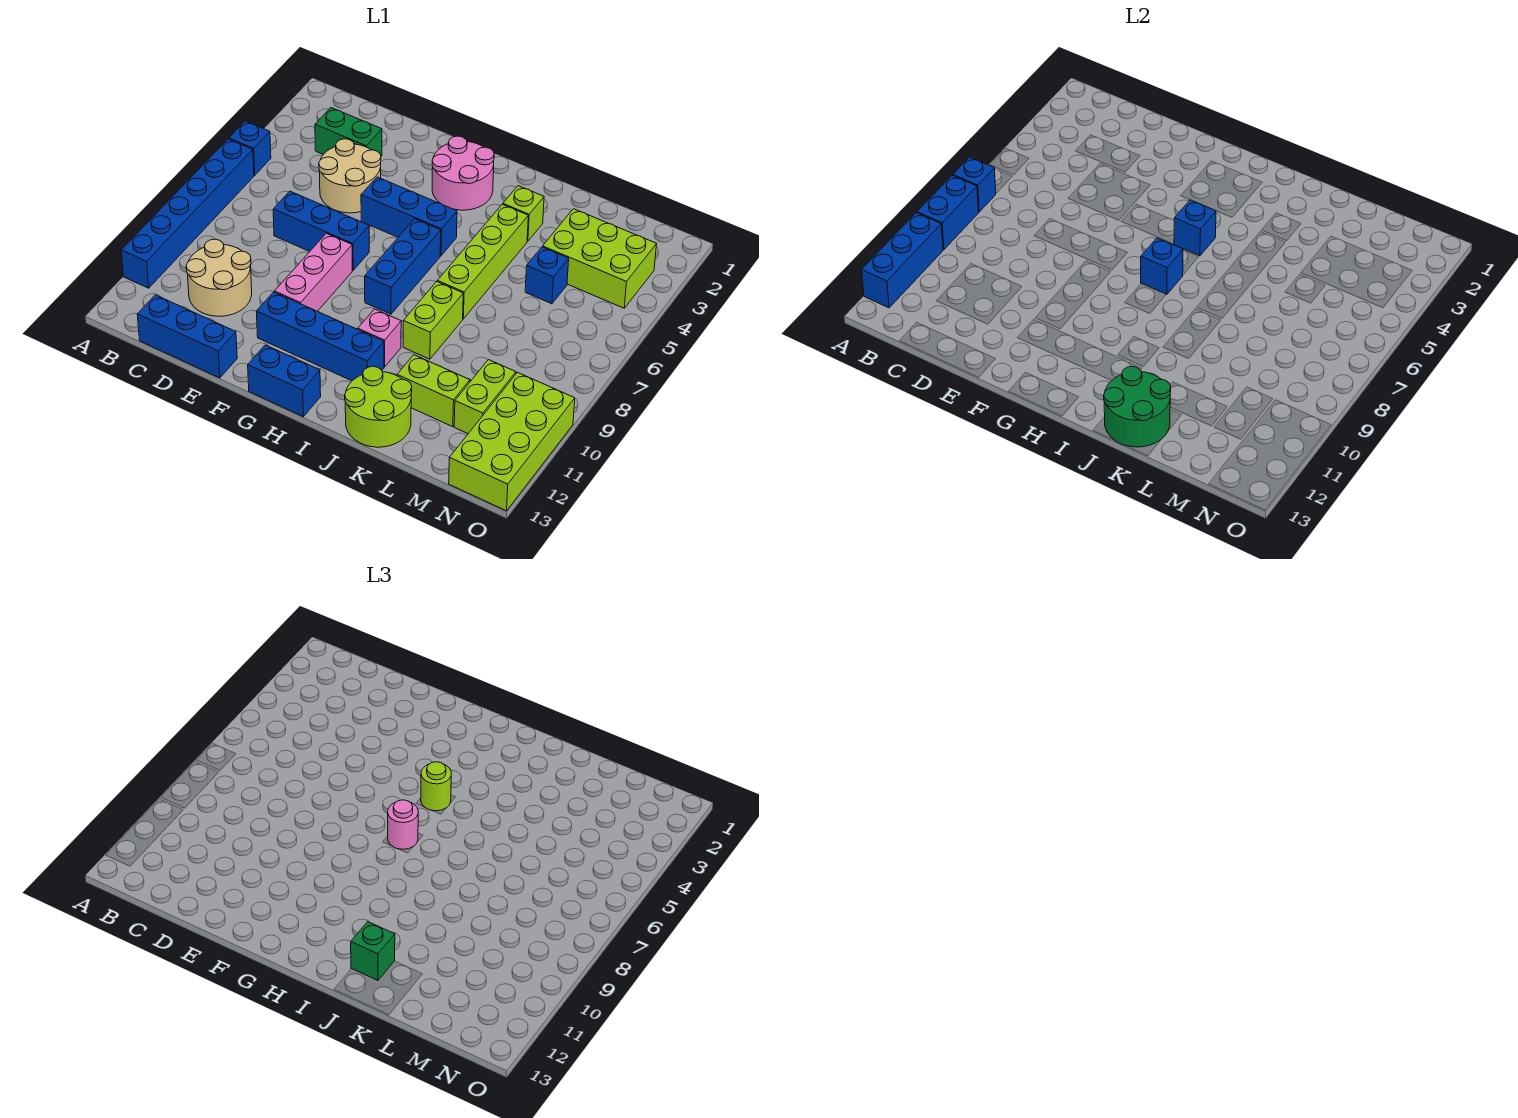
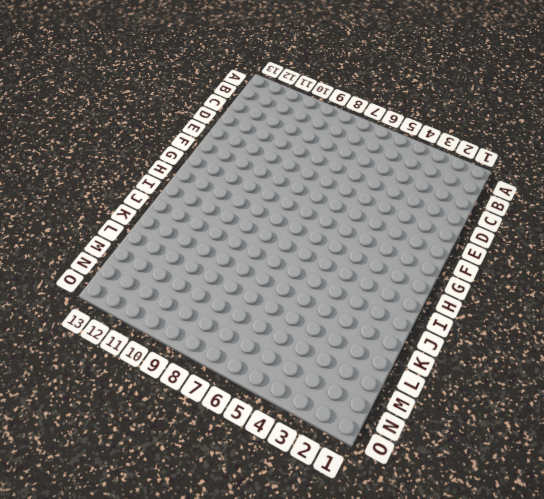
none -> blue 1x1 brick [229,121,271,175]
none -> blue 1x6 brick [121,139,254,288]
none -> green 1x2 brick [315,108,382,156]
none -> tan 2x2 round brick [186,239,252,316]

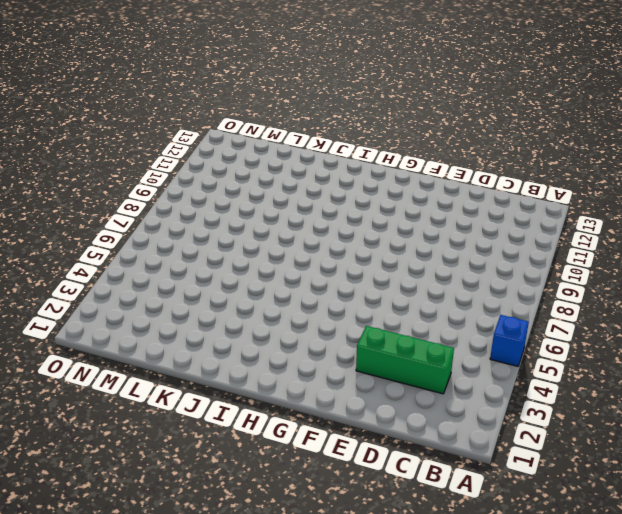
green 1x3 brick [356,326,454,394] -> green 1x2 brick [315,108,382,156]
none -> blue 1x6 brick [121,139,254,288]
none -> tan 2x2 round brick [186,239,252,316]
none -> blue 1x3 brick [137,295,237,378]
none -> tan 2x2 round brick [319,139,381,213]

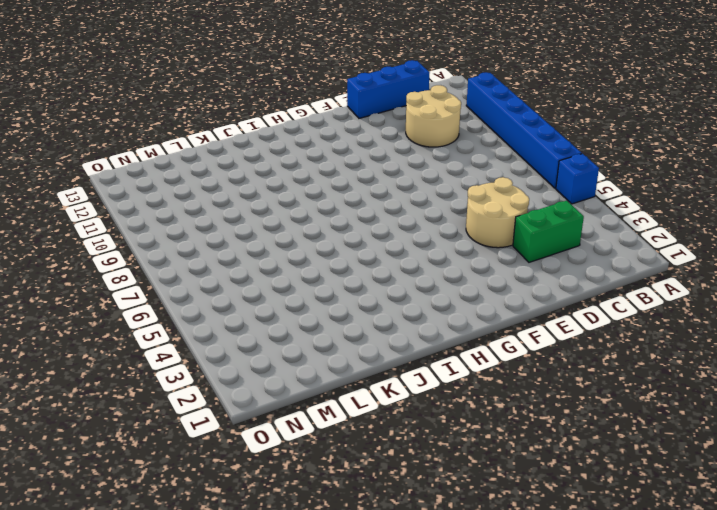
none -> blue 1x3 brick [273,191,369,270]
none -> blue 1x3 brick [361,177,457,256]
none -> pink 1x3 brick [274,233,352,311]
none -> blue 1x4 brick [256,292,384,381]

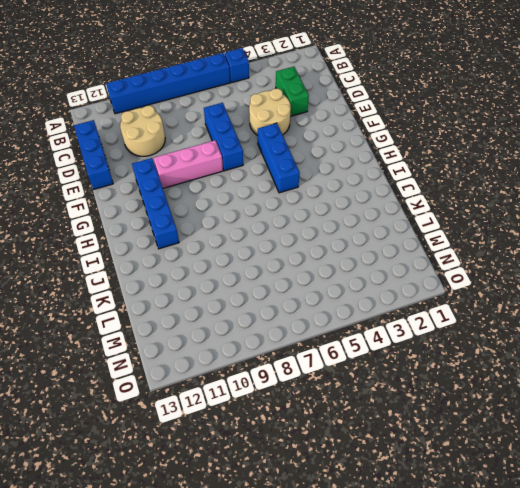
none -> pink 2x2 round brick [432,136,494,210]
none -> blue 1x2 brick [248,345,321,417]
none -> blue 1x3 brick [365,219,441,314]
none -> pink 1x1 brick [358,309,401,367]

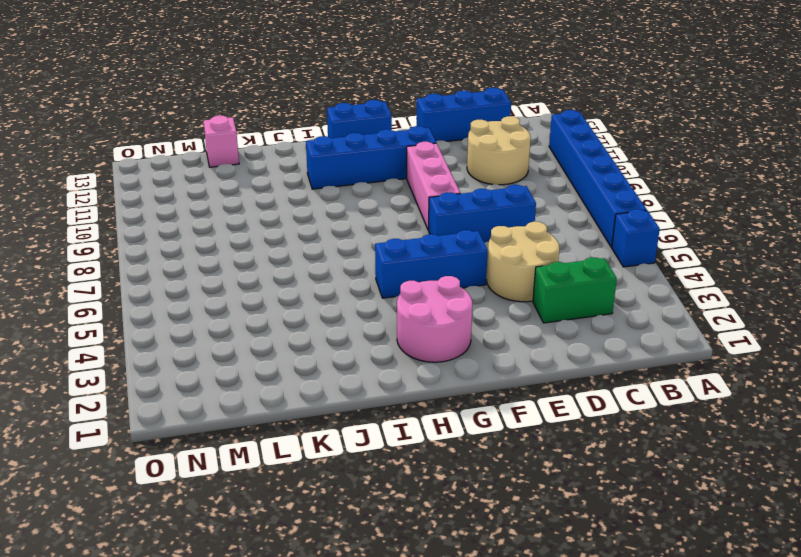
pink 1x1 brick [204,116,239,167] -> pink 1x1 brick moved to [358,309,401,367]
none -> blue 1x3 brick [365,219,441,314]
none -> lime 1x1 brick [503,186,544,241]
none -> lime 1x4 brick [437,204,528,319]
none -> lime 1x2 brick [403,282,463,359]

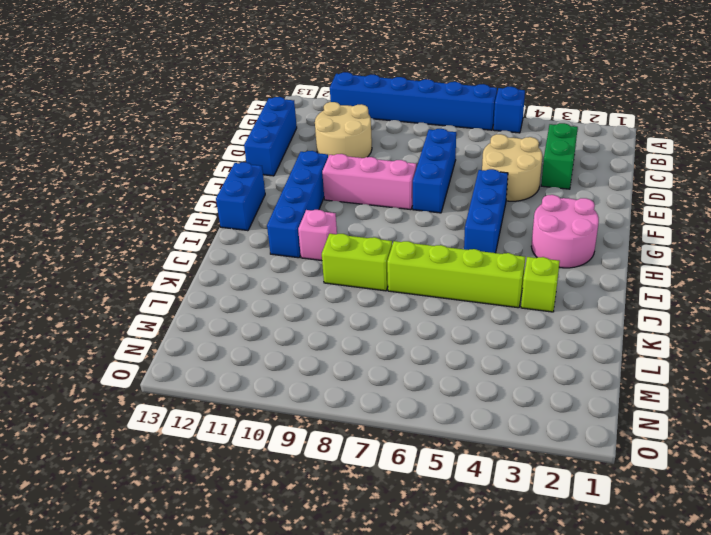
none -> blue 1x3 brick [365,219,441,314]
none -> lime 2x2 round brick [345,366,412,447]
none -> lime 1x2 brick [397,355,470,427]
none -> lime 2x3 brick [543,209,657,308]

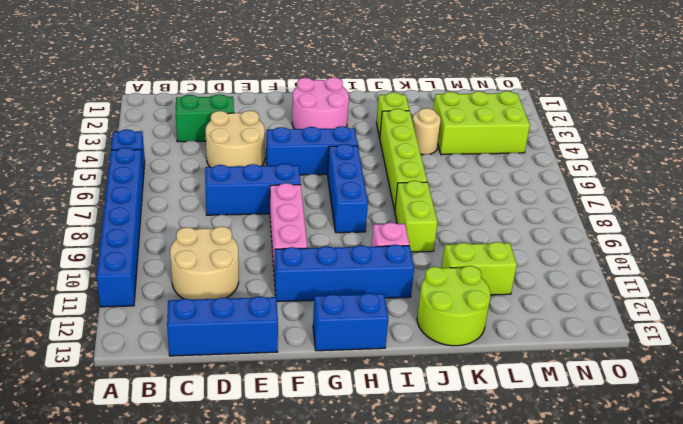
tan 1x1 round brick [413,108,441,155] -> none
none -> blue 1x1 brick [525,247,569,304]
none -> lime 1x2 brick [454,360,516,434]
none -> lime 2x4 brick [449,373,575,511]
none -> blue 1x1 brick [953,157,996,212]

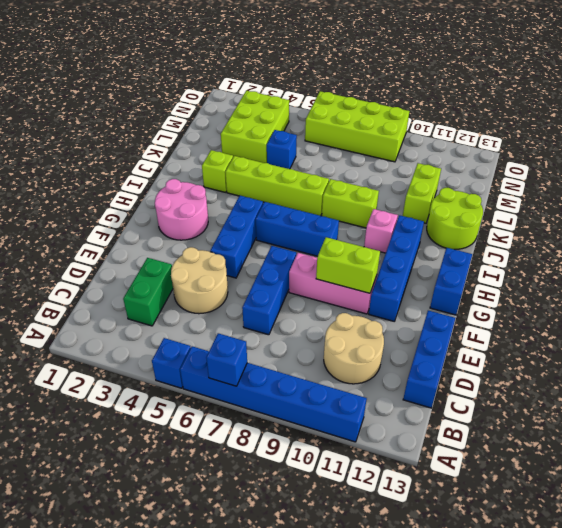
lime 1x2 brick [316,237,380,293] -> lime 1x2 brick moved to [454,360,516,434]
lime 2x4 brick [305,91,409,162] -> lime 2x4 brick moved to [449,373,575,511]
none -> blue 1x2 brick [917,175,978,250]
none -> blue 1x3 brick [862,213,943,308]
none -> blue 1x1 brick [1174,200,1216,256]
none -> blue 1x1 brick [1141,238,1183,295]

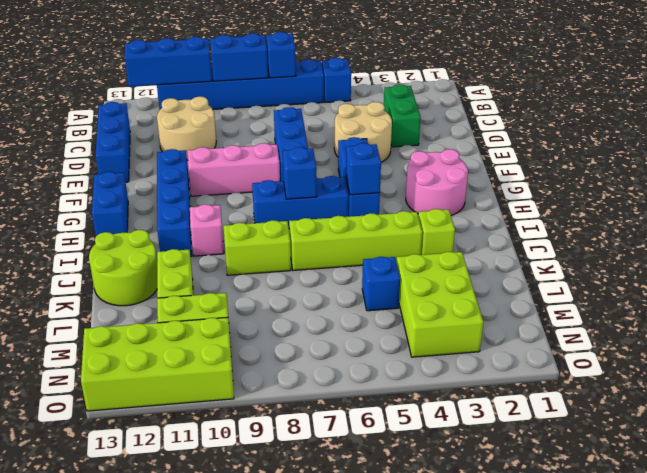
none -> green 2x2 round brick [1104,366,1171,447]
none -> lime 1x1 round brick [421,762,451,811]
none -> pink 1x1 round brick [388,800,418,849]
none -> green 1x1 brick [351,922,395,980]

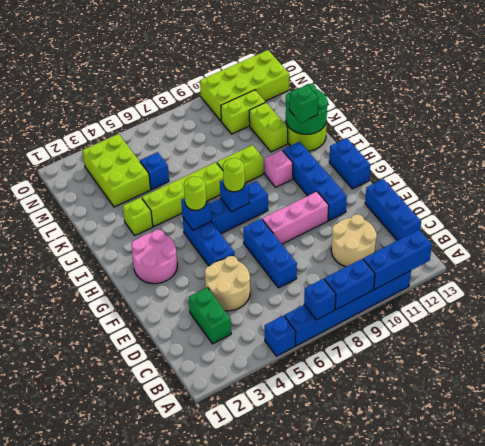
lime 1x1 round brick [223,158,245,192] -> pink 1x1 round brick [388,800,418,849]

